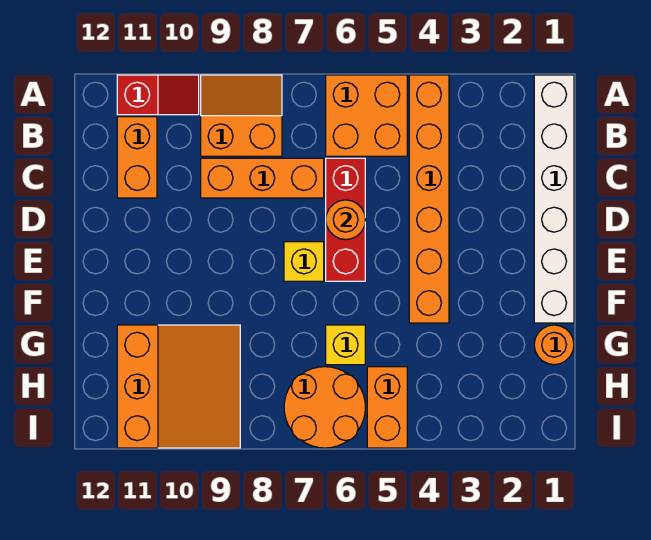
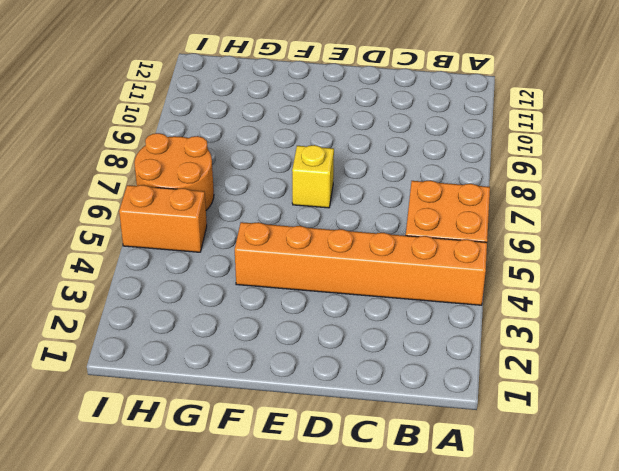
none -> white 1x6 brick [534,75,574,323]
none -> orange 2x2 slope [201,75,282,156]
none -> red 1x2 slope [117,75,199,115]

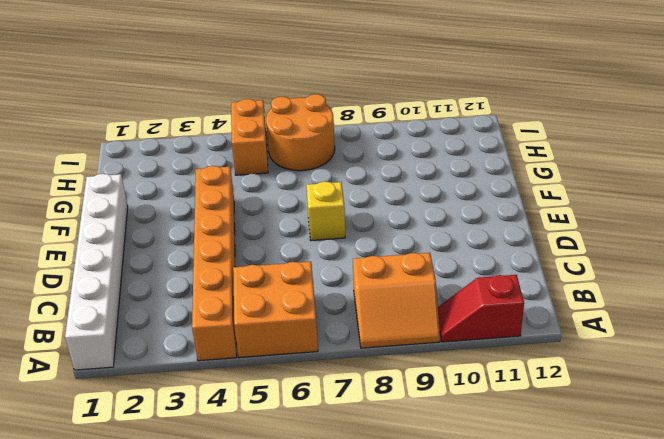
none -> orange 1x2 brick [117,117,157,198]
none -> red 1x3 brick [326,158,365,281]
none -> orange 1x3 brick [201,158,324,198]

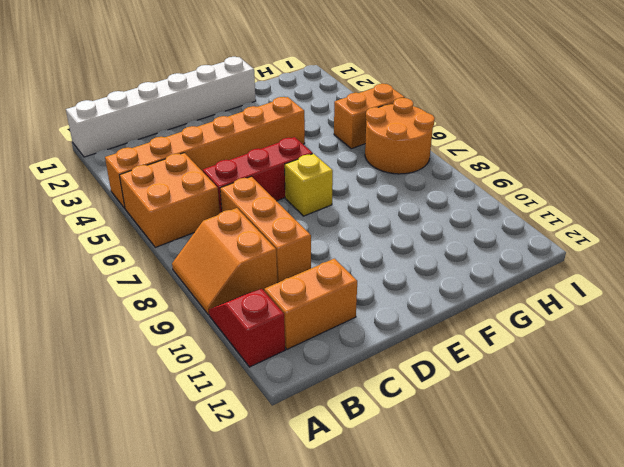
none -> orange 1x1 round brick [534,325,574,365]
none -> yellow 1x1 brick [326,325,365,365]
none -> orange 3x3 slope [117,325,240,448]

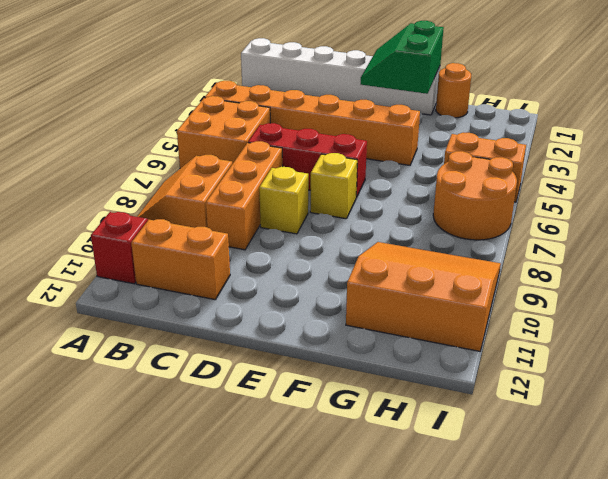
yellow 1x1 brick [259,167,308,234] -> yellow 1x1 brick moved to [326,325,365,365]
green 2x2 slope [361,21,444,94] -> none
none -> orange 1x1 round brick [326,200,365,240]

